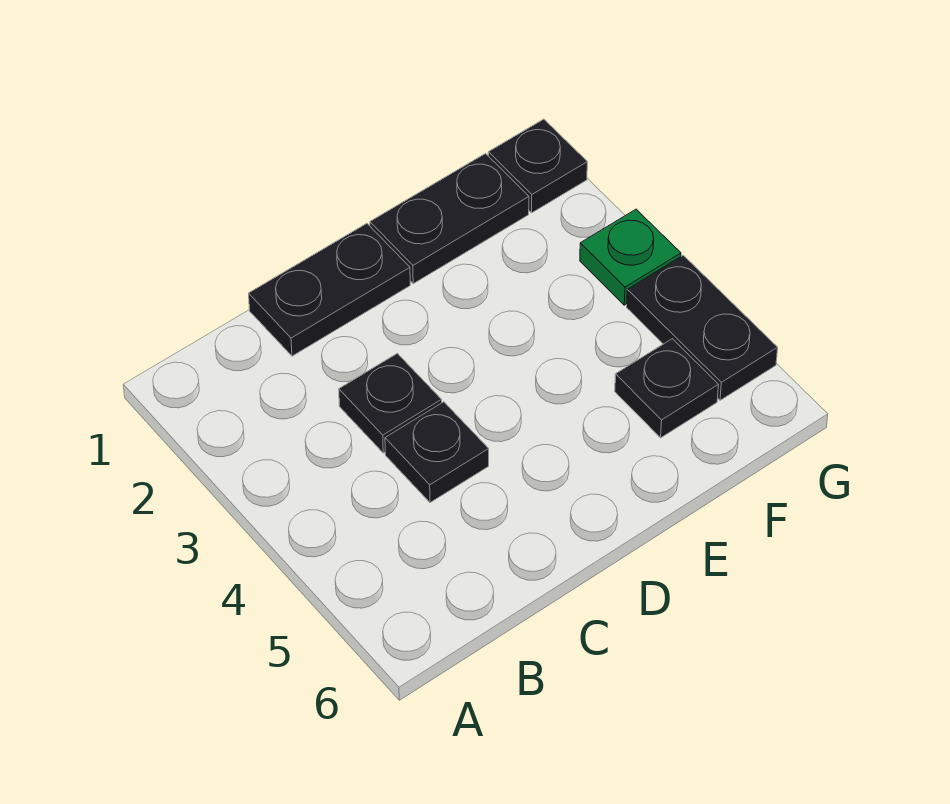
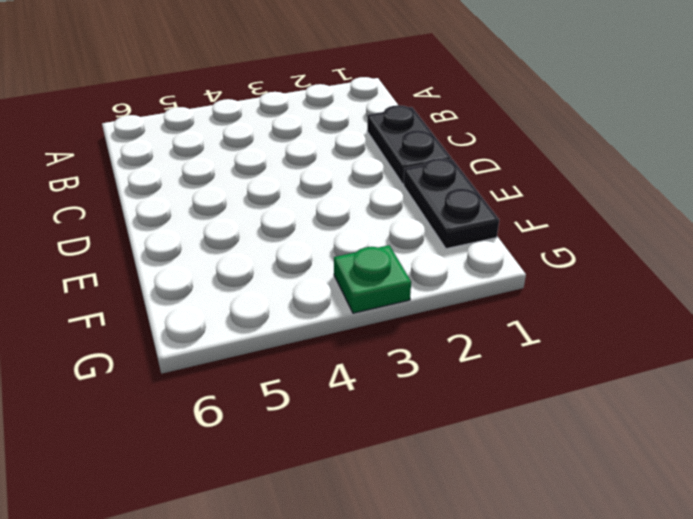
none -> black 1x1 plate [339,353,442,453]
none -> black 1x1 plate [385,402,489,503]

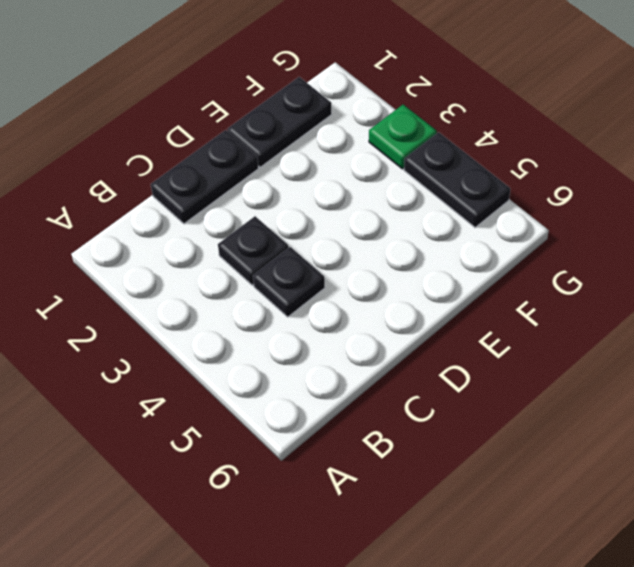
none -> black 1x1 plate [615,339,718,438]
none -> black 1x1 plate [488,119,587,213]

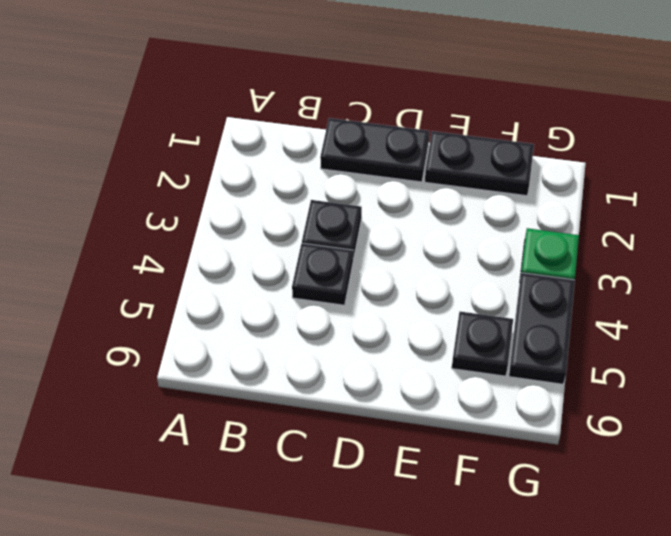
none -> black 1x1 plate [488,119,587,213]

